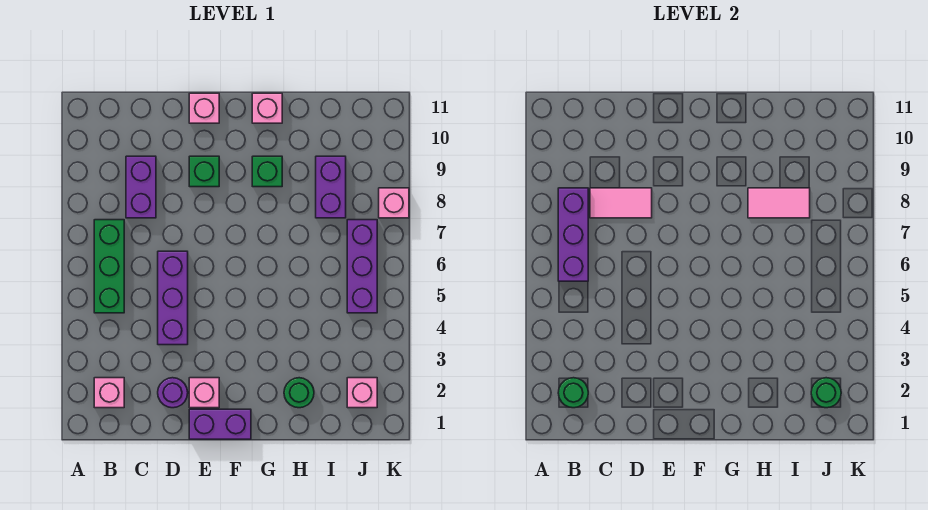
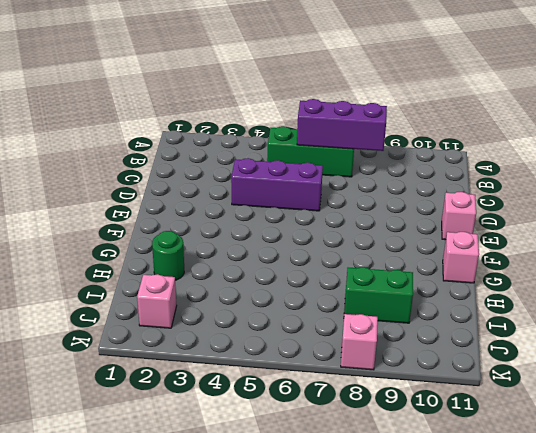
green 1x2 brick [344,267,413,323] -> purple 1x2 brick [316,156,346,218]
none -> pink 1x1 brick [94,378,124,408]
none -> purple 1x2 brick [126,156,156,218]
none -> purple 1x1 round brick [158,378,188,408]

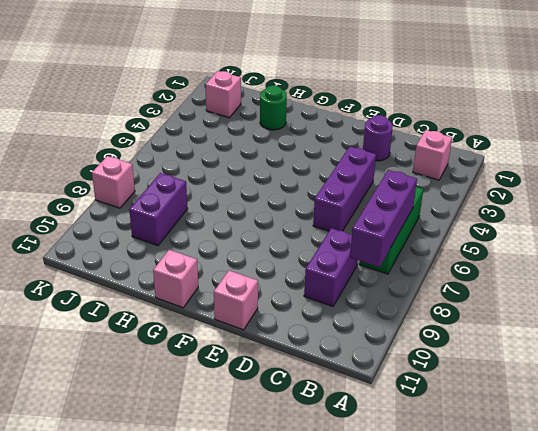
none -> purple 1x2 brick [189,409,251,439]
none -> pink 1x1 brick [189,378,219,408]
none -> green 1x1 brick [189,156,219,187]

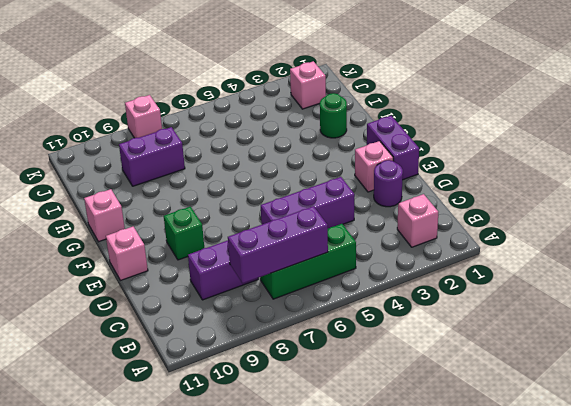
none -> green 1x1 brick [252,156,282,187]
none -> purple 1x3 brick [347,220,377,313]
none -> green 1x1 round brick [558,378,588,408]

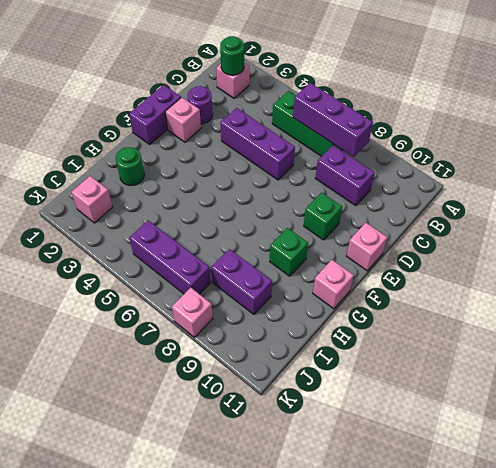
none -> pink 1x2 tile [590,188,652,218]
none -> pink 1x2 tile [748,188,810,218]
none -> green 1x1 round brick [811,378,841,408]

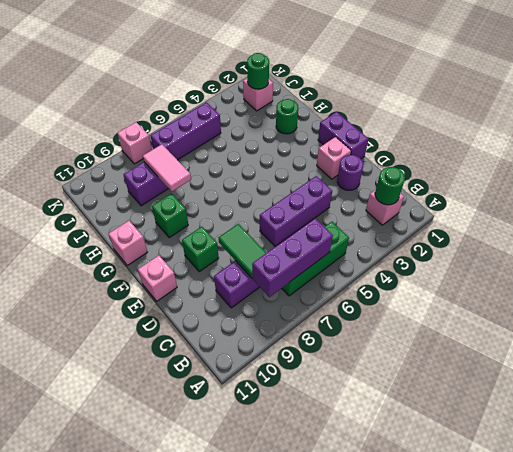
green 1x2 tile [219,224,266,278] -> pink 1x2 tile [590,188,652,218]

